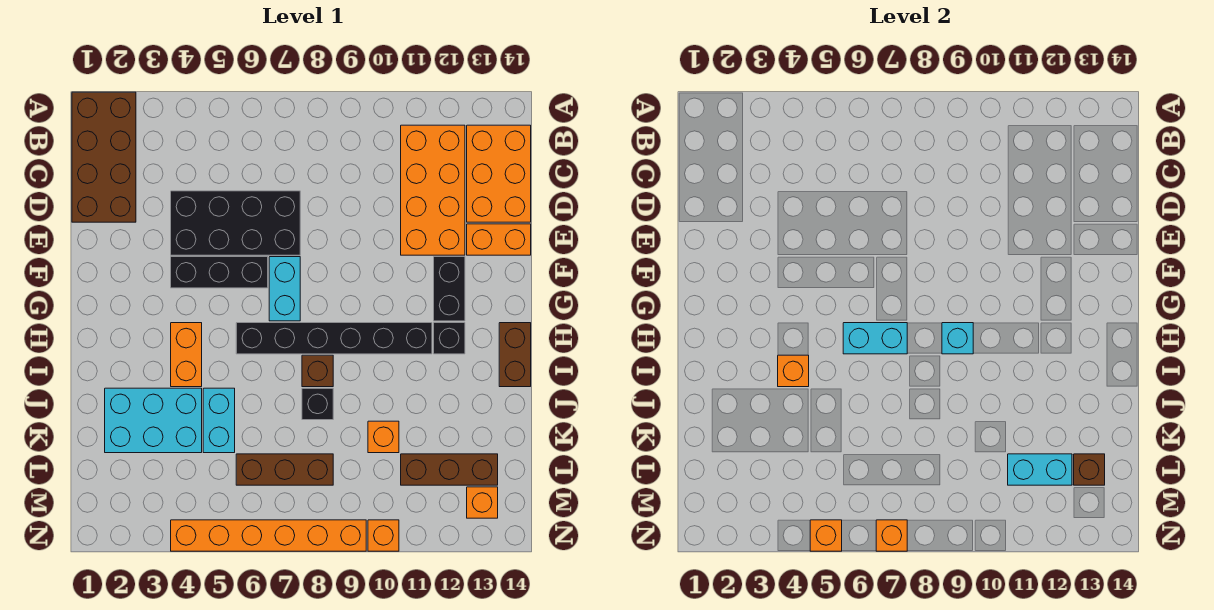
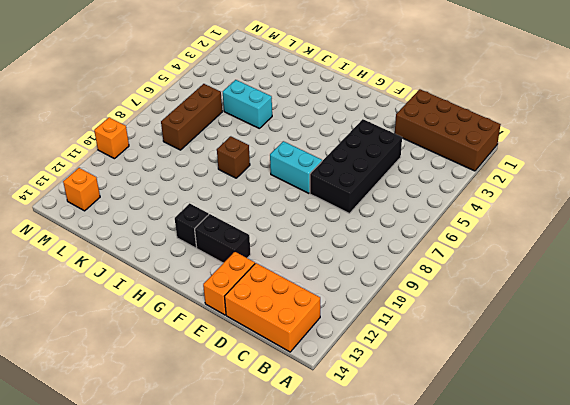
none -> orange 2x4 brick [401,125,465,255]
none -> black 1x3 brick [171,257,268,288]
none -> orange 1x2 brick [171,323,202,387]

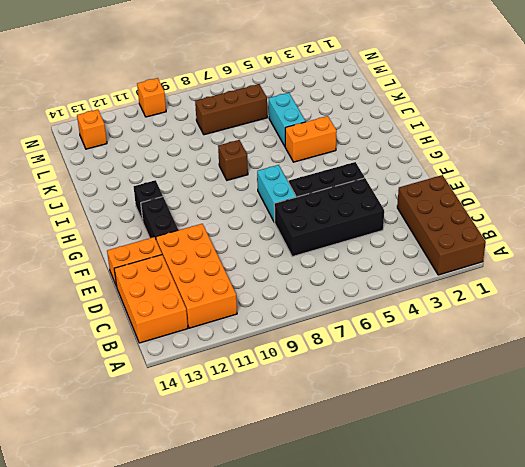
orange 1x2 brick [285,116,337,162] -> orange 1x2 brick turned to [171,323,202,387]
none -> black 1x6 brick [236,323,432,354]
none -> brown 1x2 brick [499,323,531,387]
none -> cyan 2x3 brick [105,388,202,453]

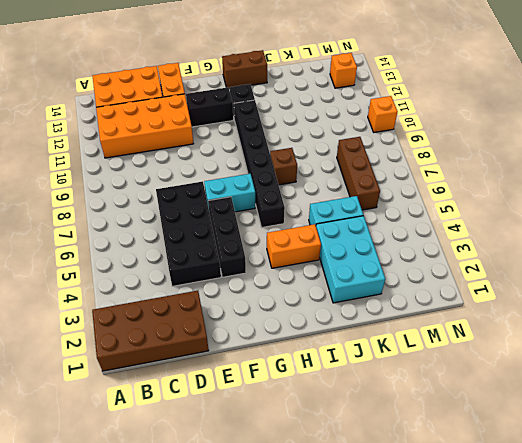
none -> black 1x1 brick [302,388,333,420]
none -> orange 1x1 brick [368,421,399,453]
none -> brown 1x3 brick [401,454,498,485]

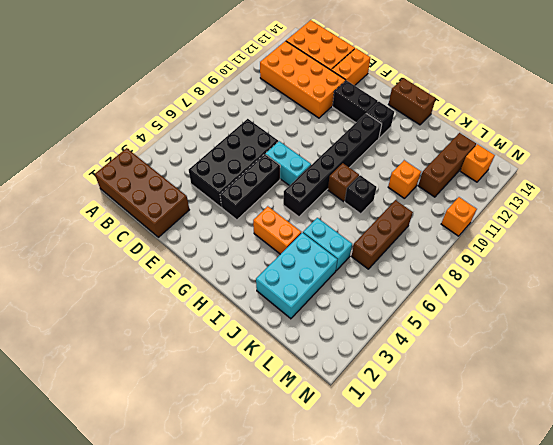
none -> orange 1x6 brick [171,520,366,551]
none -> cyan 1x2 brick [843,323,907,354]
none -> cyan 1x1 brick [942,323,973,354]

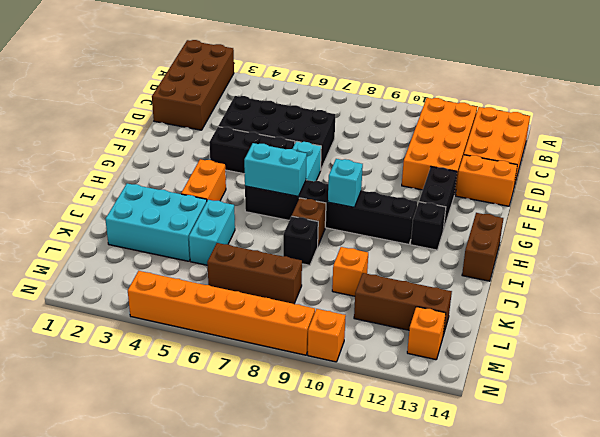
none -> orange 1x1 brick [778,355,809,387]
none -> cyan 1x2 brick [1008,454,1072,485]
none -> brown 1x1 brick [1074,454,1105,485]

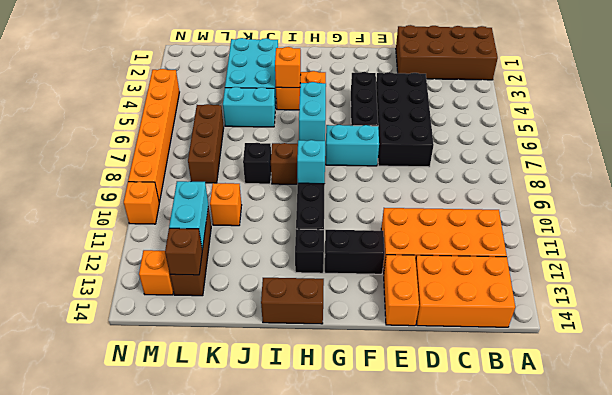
none -> orange 1x1 brick [810,520,842,551]
none -> orange 1x1 brick [876,520,907,551]

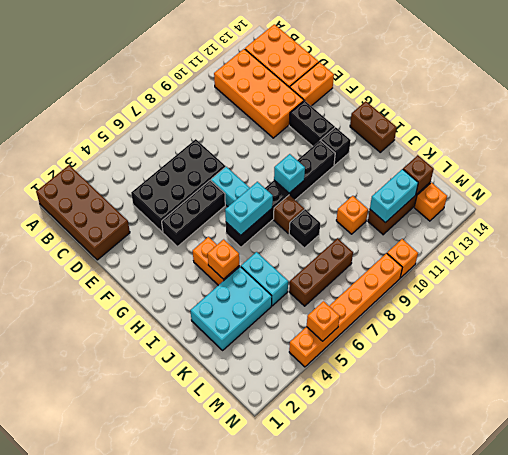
none -> orange 1x1 brick [876,520,907,551]

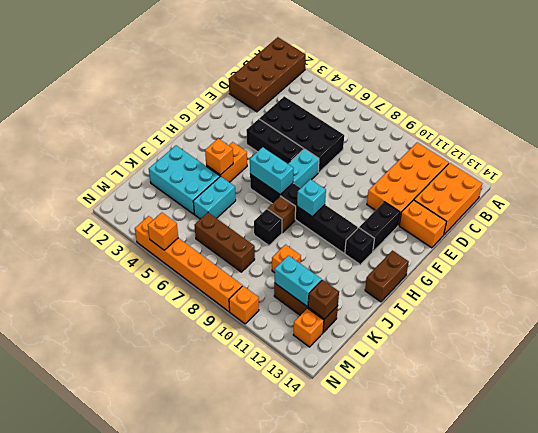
none -> orange 1x1 brick [876,520,907,551]

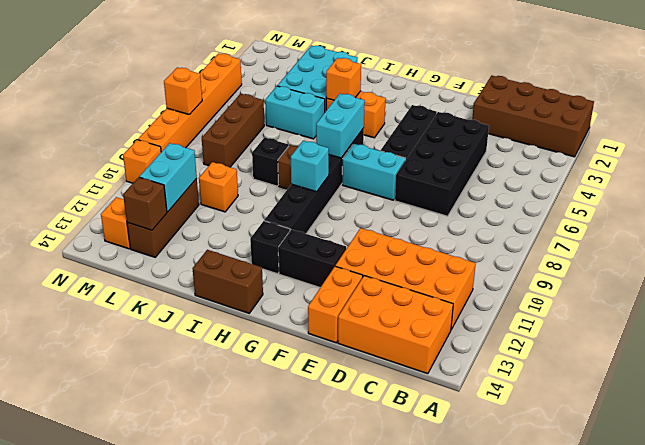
none -> orange 1x1 brick [810,520,842,551]

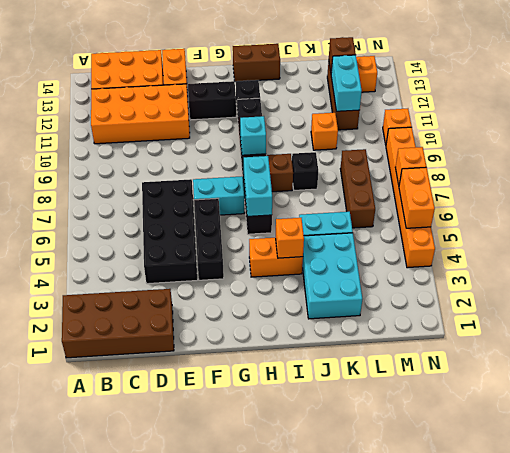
orange 1x2 brick [399,167,435,228] -> orange 1x1 brick [810,520,842,551]

